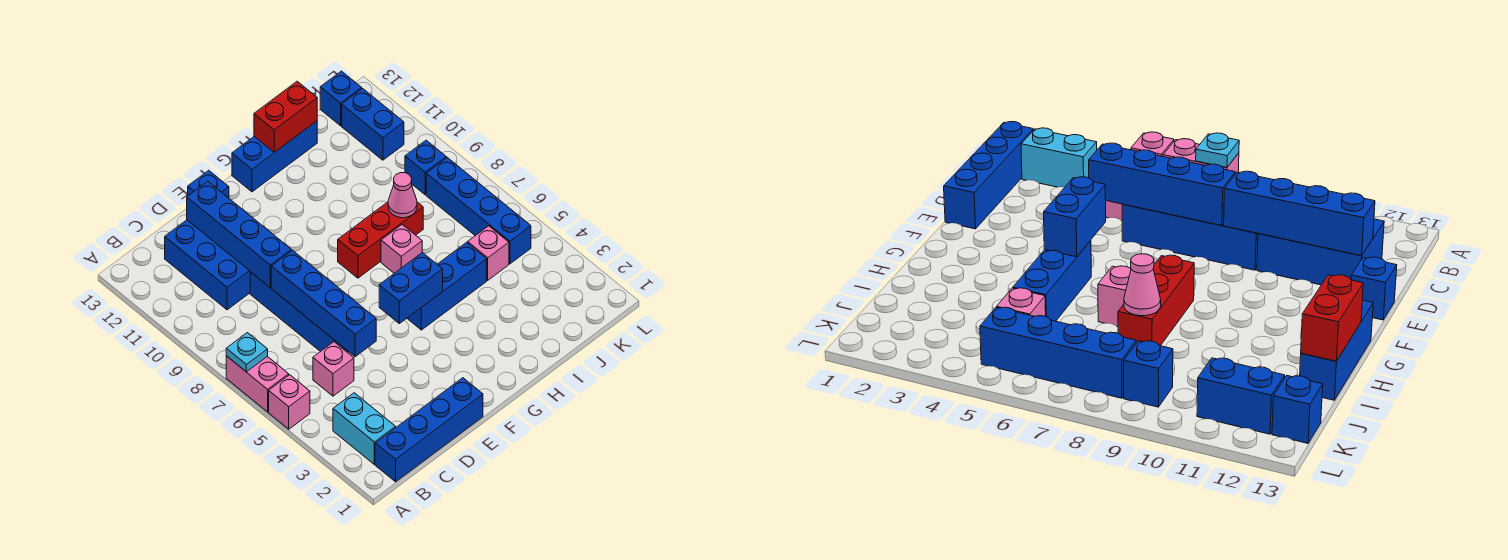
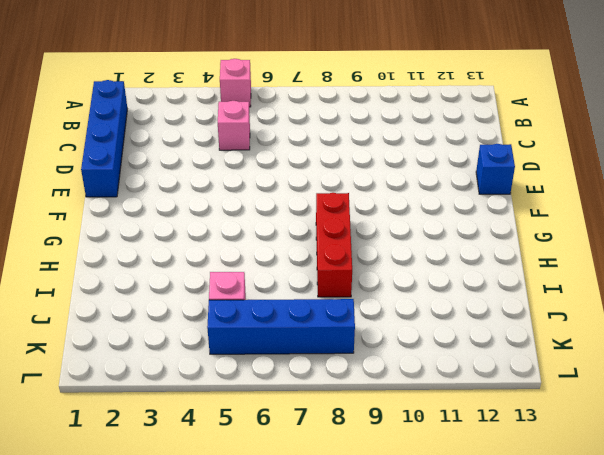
none -> pink 1x2 brick [226,356,289,412]
none -> cyan 1x2 brick [333,393,396,464]
none -> blue 2x3 brick [165,220,250,310]

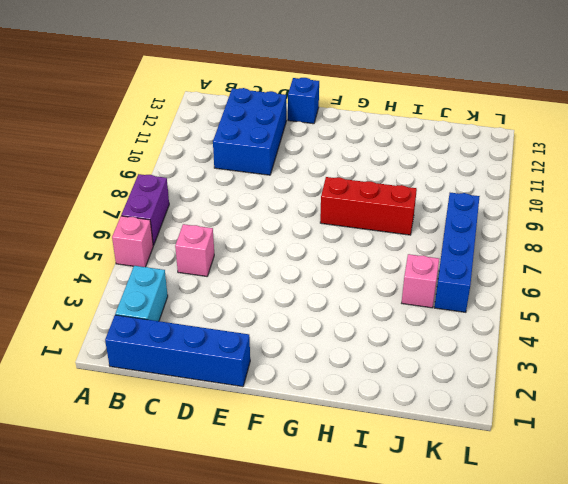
purple 1x2 brick [121,174,169,246] -> pink 1x2 brick [226,356,289,412]
none -> blue 1x4 brick [250,272,348,352]
none -> blue 1x3 brick [407,242,487,330]
none -> blue 1x3 brick [232,121,317,192]

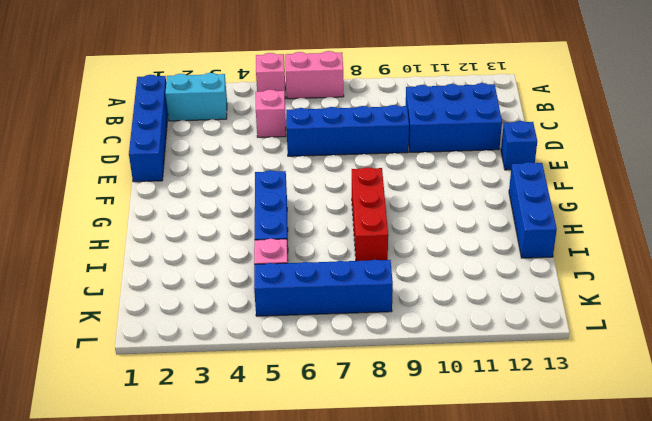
none -> pink 1x1 brick [381,225,422,273]
none -> blue 1x1 brick [405,140,446,195]
none -> blue 1x2 brick [342,89,404,160]

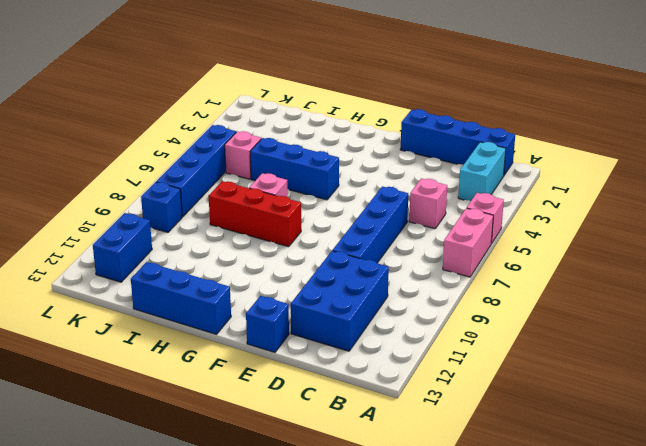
none -> blue 1x1 brick [320,71,362,126]
none -> cyan 1x1 plate [226,333,268,372]
none -> blue 1x4 brick [271,250,376,357]

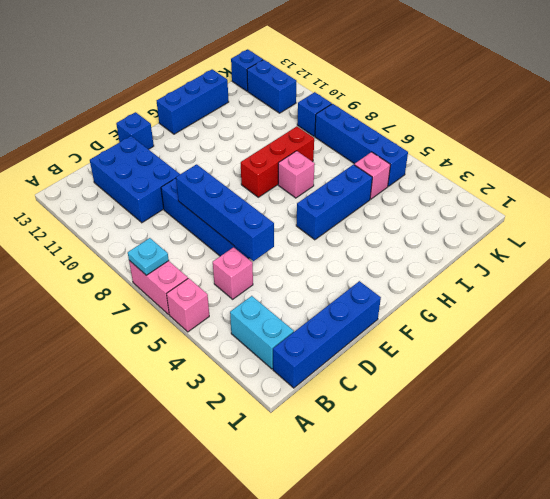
none -> blue 1x4 brick [187,181,291,288]
none -> blue 1x2 brick [379,253,443,324]
none -> red 1x2 brick [254,81,317,152]

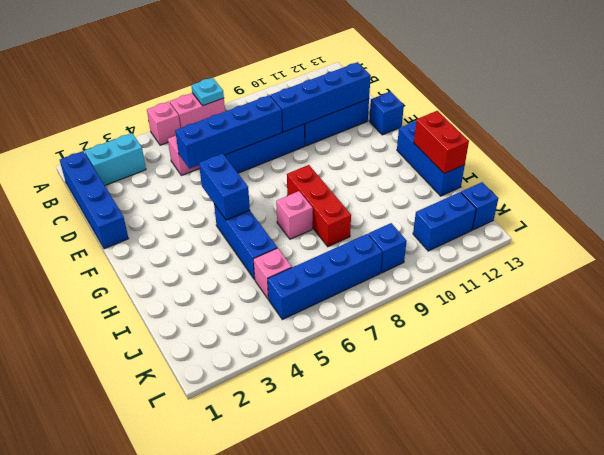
none -> pink 1x1 cone [388,173,417,218]

